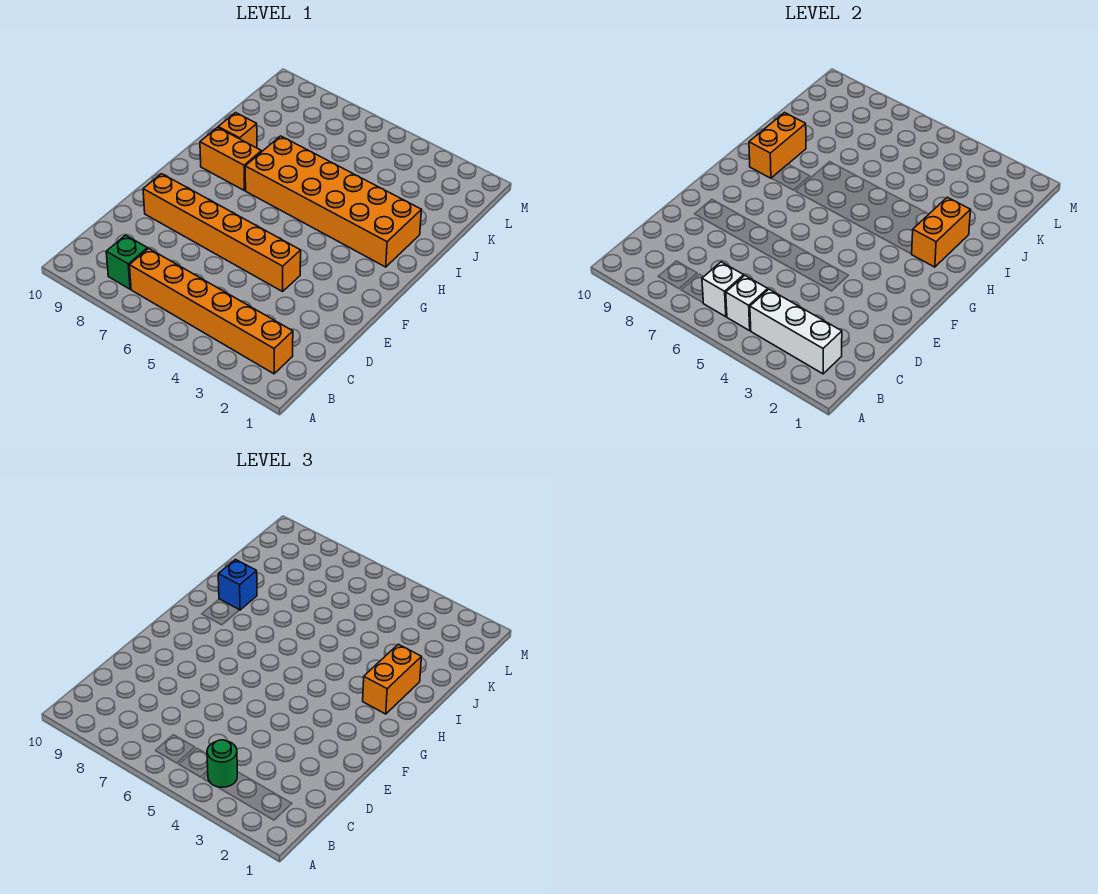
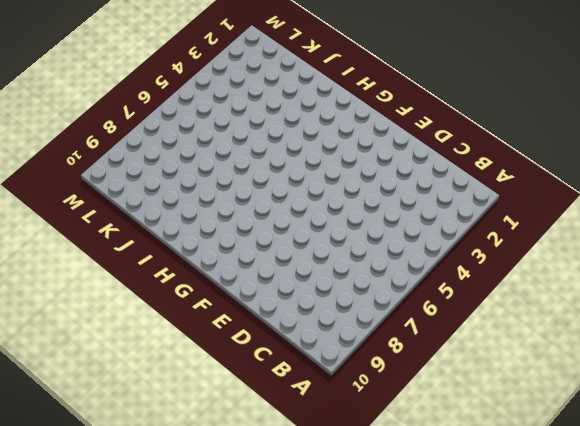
none -> orange 1x6 brick [130,248,293,374]
none -> green 1x1 brick [106,235,148,289]
none -> orange 1x6 brick [143,174,301,292]

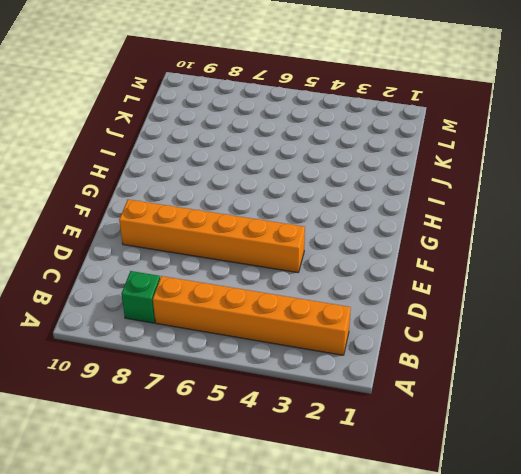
none -> orange 2x6 brick [245,136,421,267]
none -> orange 1x2 brick [200,128,262,191]
none -> orange 1x1 brick [218,113,257,148]

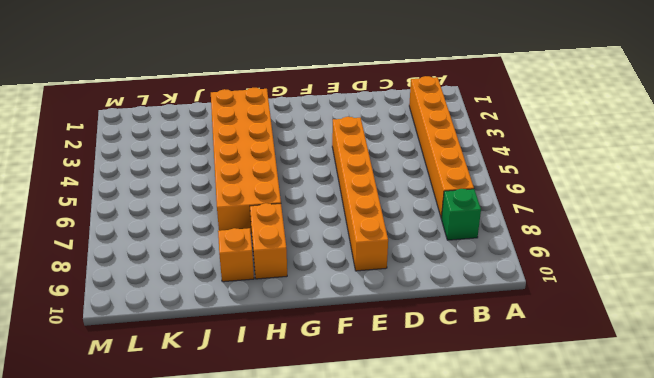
none -> white 1x3 brick [750,289,842,374]
none -> white 1x1 brick [726,276,768,331]
none -> white 1x1 brick [702,262,744,317]

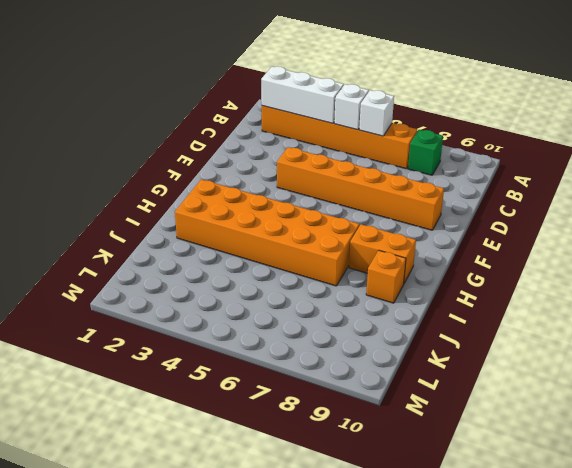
none -> orange 1x2 brick [912,197,970,267]
none -> orange 1x2 brick [749,113,806,178]
none -> green 1x1 round brick [207,740,237,787]

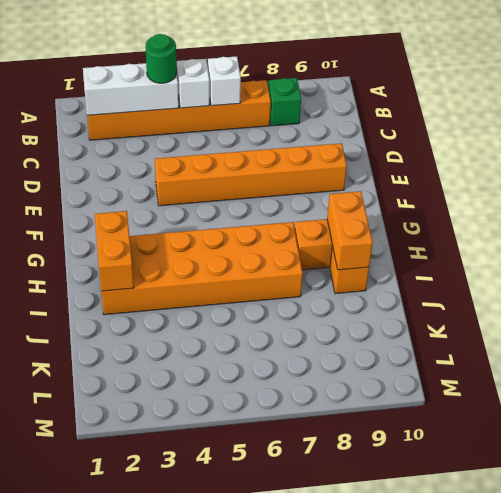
none -> orange 1x2 brick [363,644,421,714]
none -> blue 1x1 brick [218,560,257,610]

